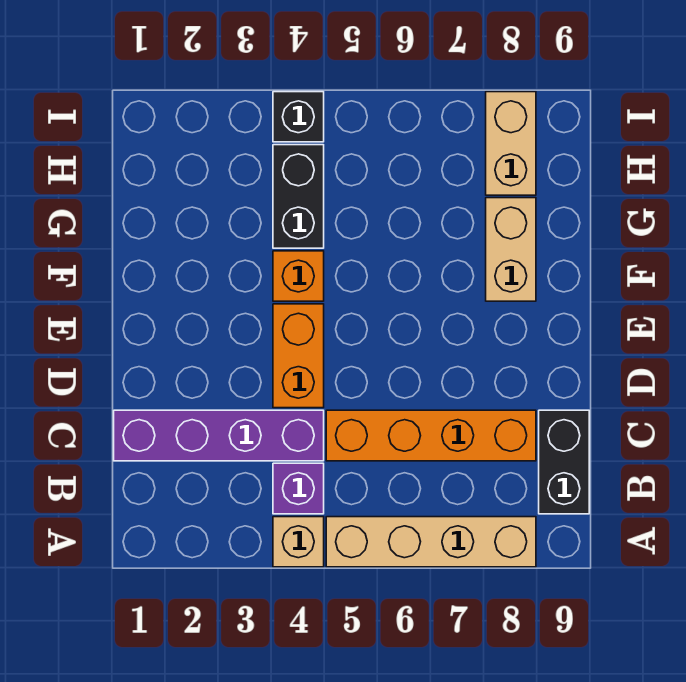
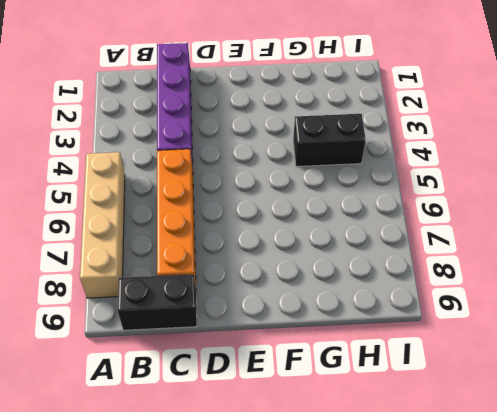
none -> tan 1x1 brick [273,517,324,567]
none -> purple 1x1 brick [273,463,324,514]
none -> orange 1x2 brick [273,304,324,408]

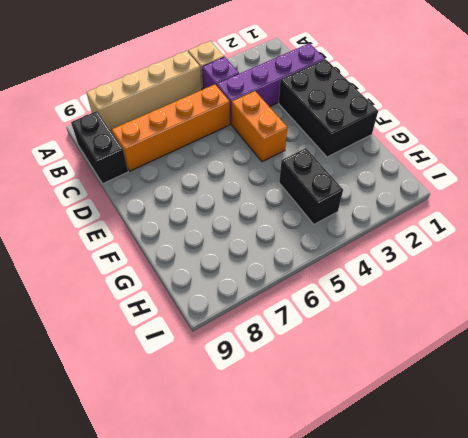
black 2x3 brick [279,59,378,157] -> none
none -> orange 1x1 brick [273,251,324,301]
none -> tan 1x2 brick [486,198,536,301]
none -> tan 1x2 brick [486,92,536,195]

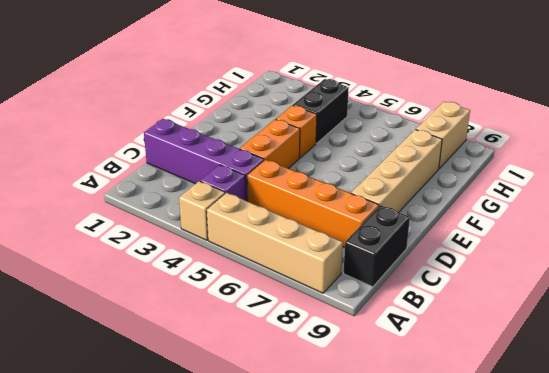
tan 1x4 brick [351,130,442,212] -> tan 1x2 brick [486,198,536,301]
none -> black 1x1 brick [273,92,324,142]

